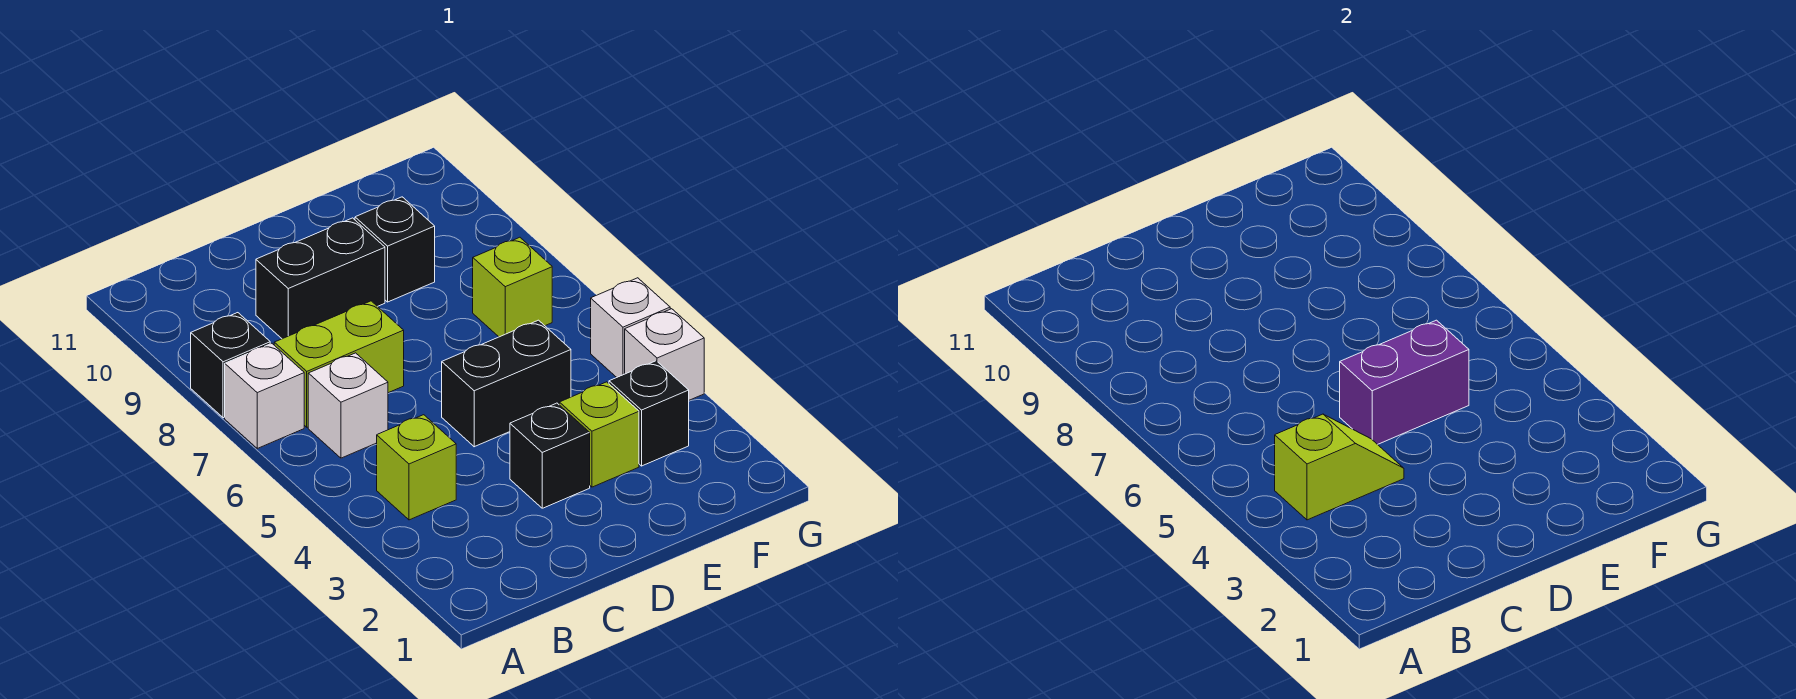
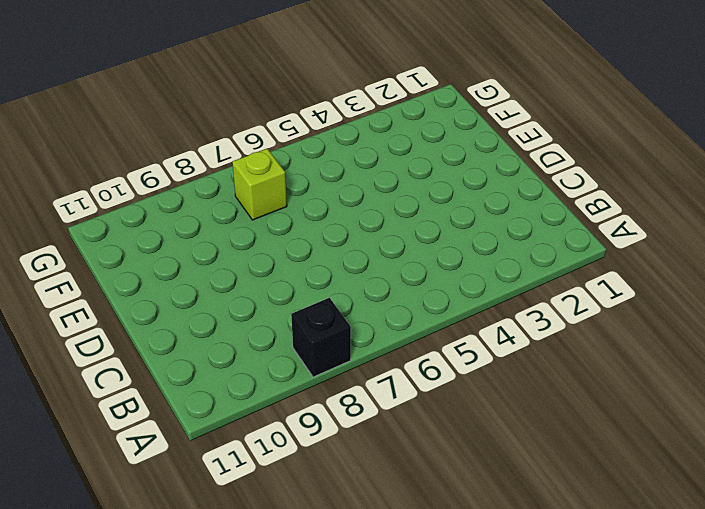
none -> white 1x1 brick [225,343,304,448]
none -> lime 1x1 brick [377,415,456,520]
none -> white 1x1 brick [308,353,388,458]

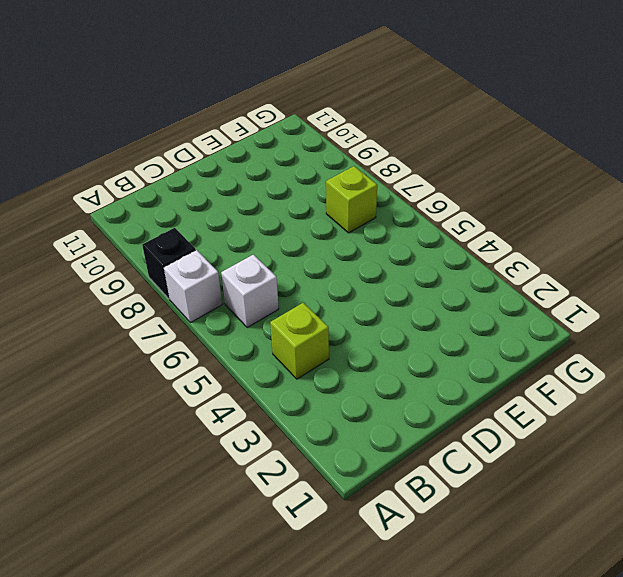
none -> lime 1x2 brick [274,301,404,427]
none -> black 1x2 brick [256,218,385,339]
none -> black 1x1 brick [510,403,590,508]

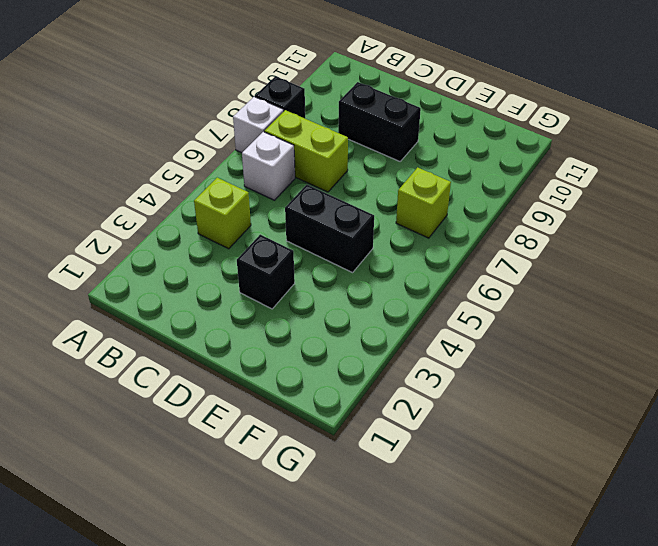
none -> lime 1x1 brick [559,382,639,487]
none -> black 1x1 brick [355,197,435,302]
none -> black 1x1 brick [609,361,689,466]

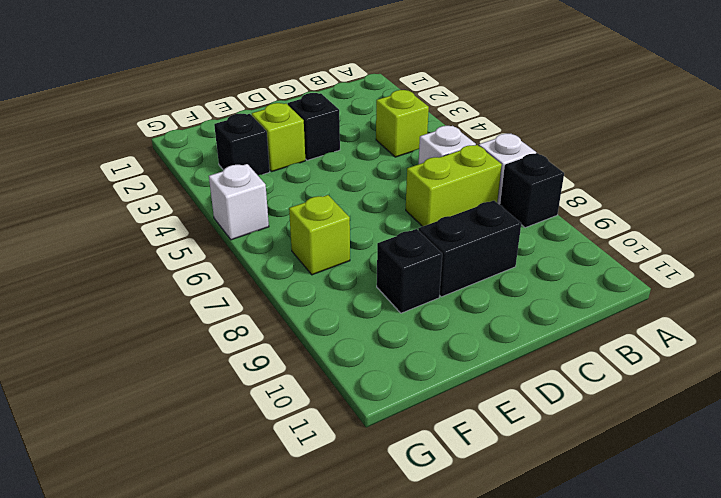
none -> black 1x2 brick [442,320,571,447]
none -> white 1x1 brick [625,309,704,400]
none -> lime 1x2 slope [1275,414,1404,520]

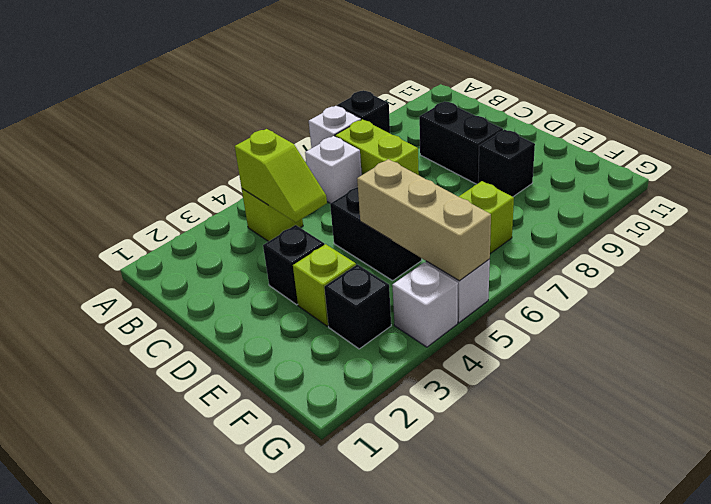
tan 1x3 brick [357,159,491,281] -> purple 1x2 brick [1340,320,1469,445]

